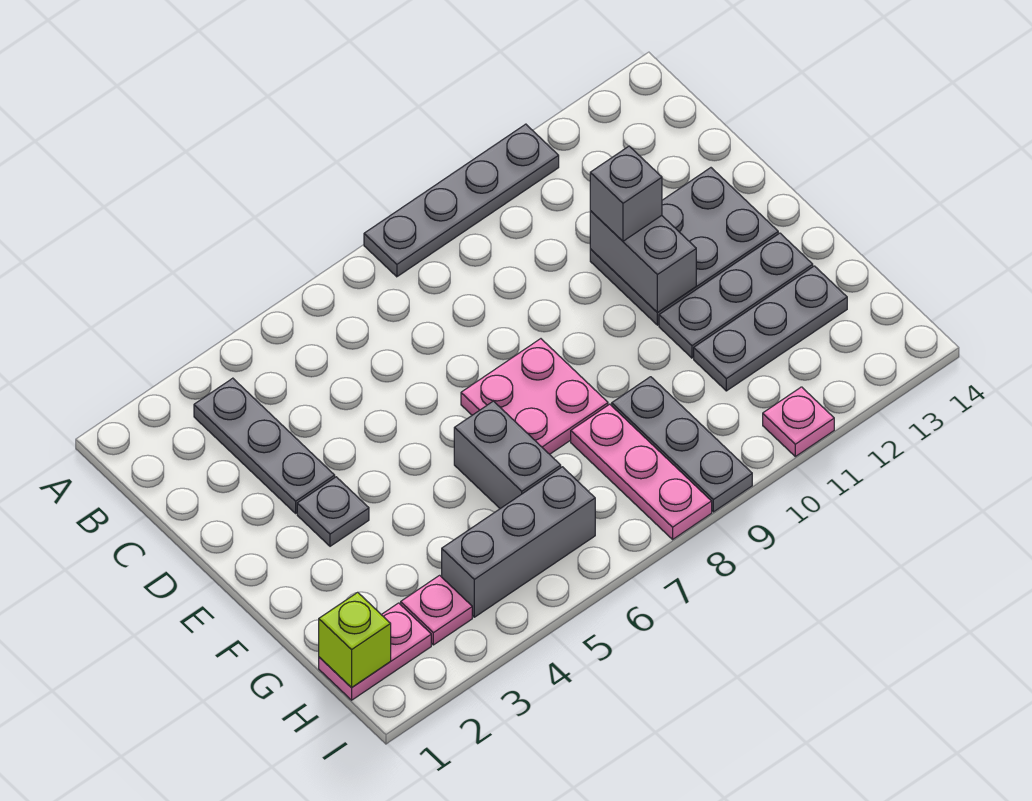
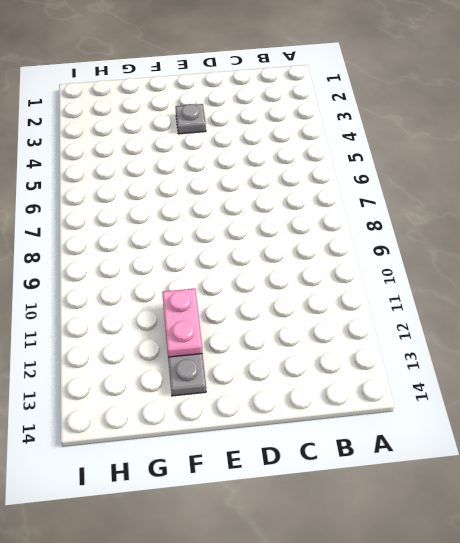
pink 1x2 plate [162,289,202,357] -> pink 1x2 plate moved to [319,603,431,700]
none -> grey 1x4 plate [364,124,559,277]
none -> grey 1x3 plate [194,378,335,513]
none -> grey 2x3 plate [590,168,778,325]

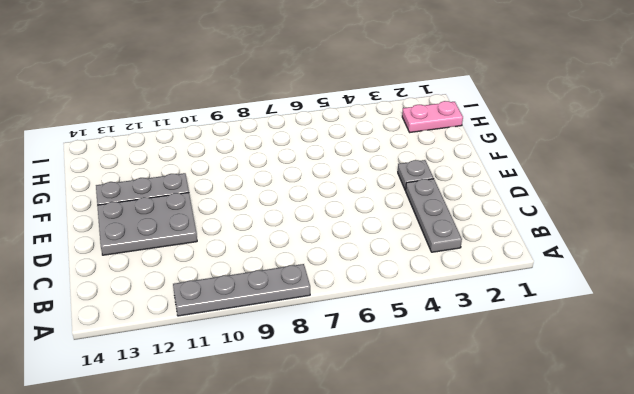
none -> pink 2x2 plate [461,339,608,454]
none -> grey 1x2 brick [454,401,561,509]
none -> pink 1x3 plate [571,404,712,539]

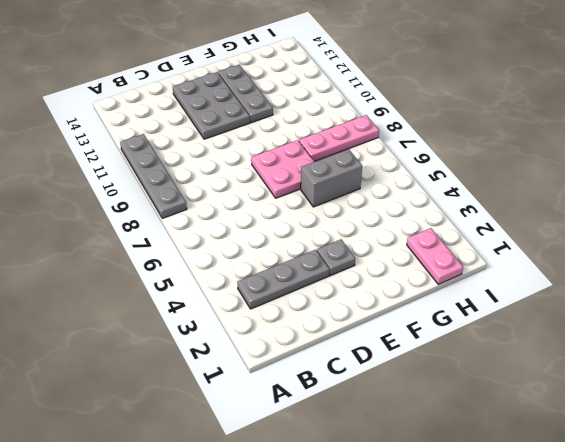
none -> grey 1x3 plate [612,377,752,512]
none -> grey 1x3 plate [694,266,847,391]
none -> pink 1x1 plate [401,575,472,645]

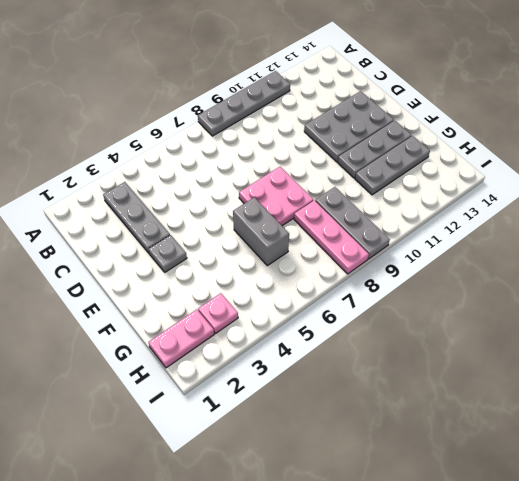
none -> grey 1x3 brick [442,467,595,617]
none -> pink 1x1 plate [763,387,834,456]
none -> grey 1x2 brick [590,211,696,313]

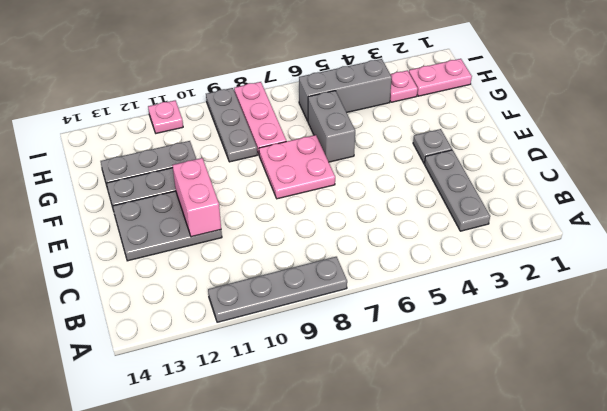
pink 1x2 brick [172,158,221,237] -> grey 1x2 brick [590,211,696,313]
none -> lime 1x1 brick [319,592,391,688]
none -> grey 1x1 brick [590,146,662,241]

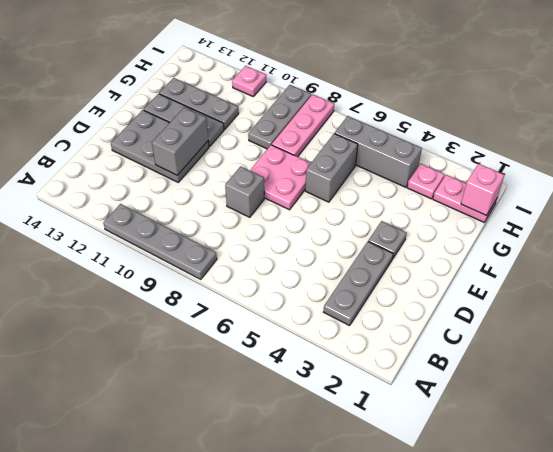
grey 1x1 brick [225,166,264,217] -> grey 1x1 brick moved to [590,146,662,241]
pink 1x1 brick [461,164,504,216] -> lime 1x1 brick [319,592,391,688]

